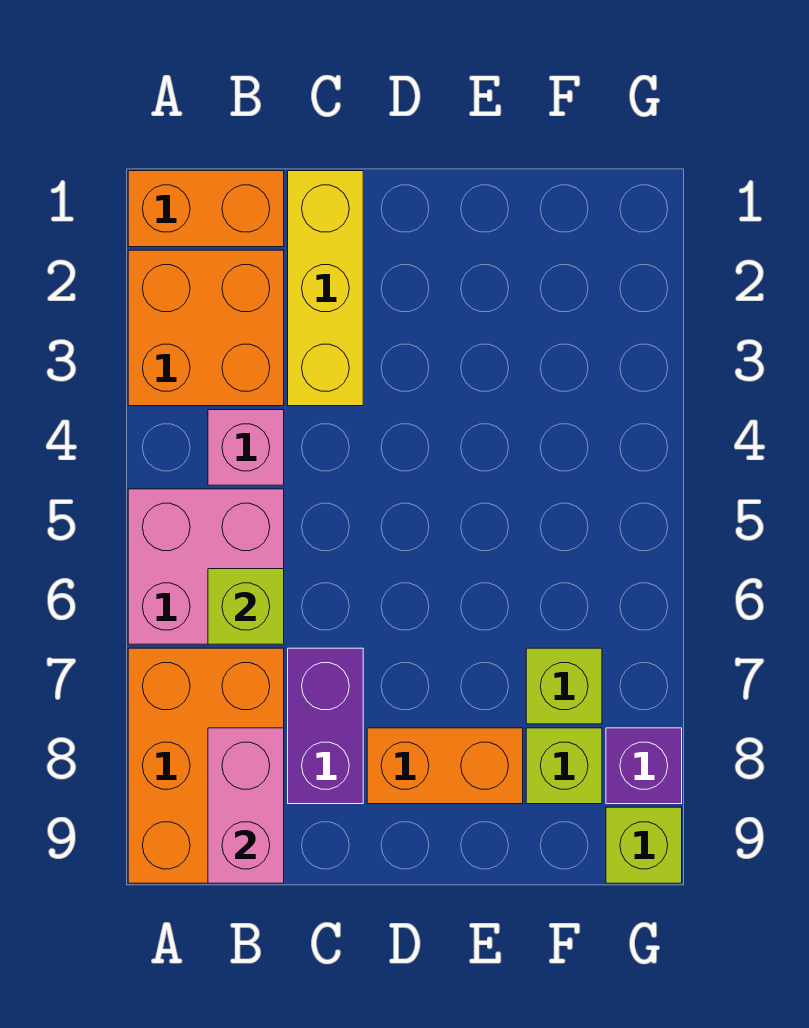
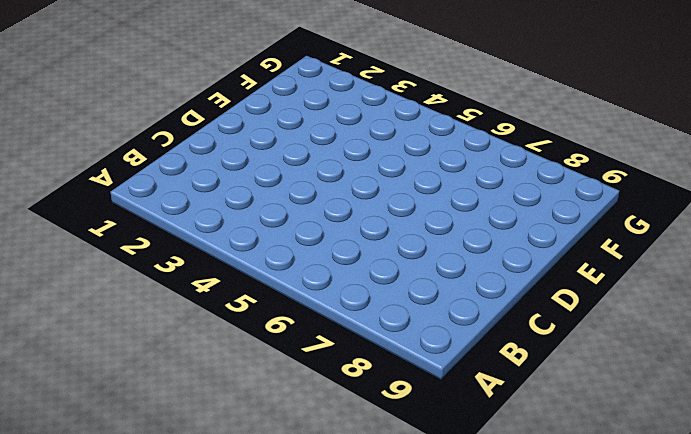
none -> orange 1x2 brick [128,171,284,247]
none -> orange 2x2 brick [128,250,284,406]
none -> pink 2x2 brick [128,489,284,644]

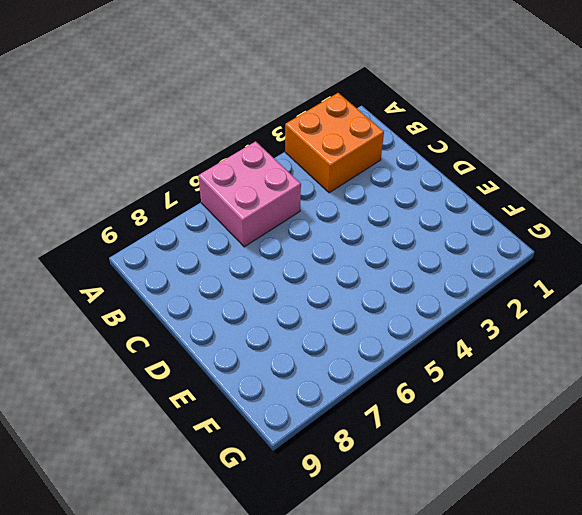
none -> orange 1x2 brick [128,171,284,247]
none -> orange 2x3 brick [128,648,284,883]
none -> pink 1x1 brick [208,410,284,485]

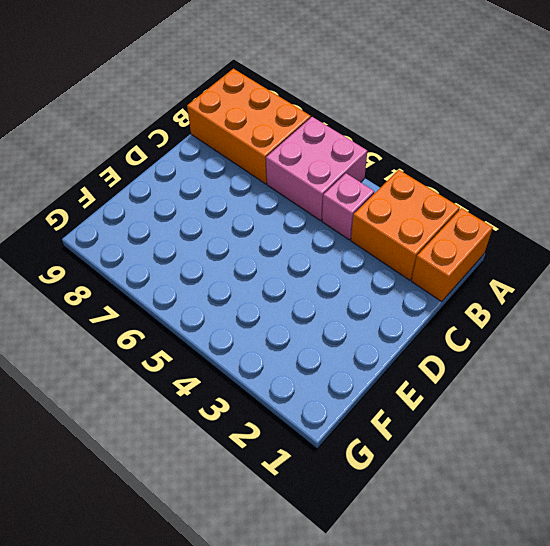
none -> yellow 1x3 brick [288,171,363,406]
none -> purple 1x2 brick [288,648,363,804]
none -> orange 1x2 brick [367,728,523,804]

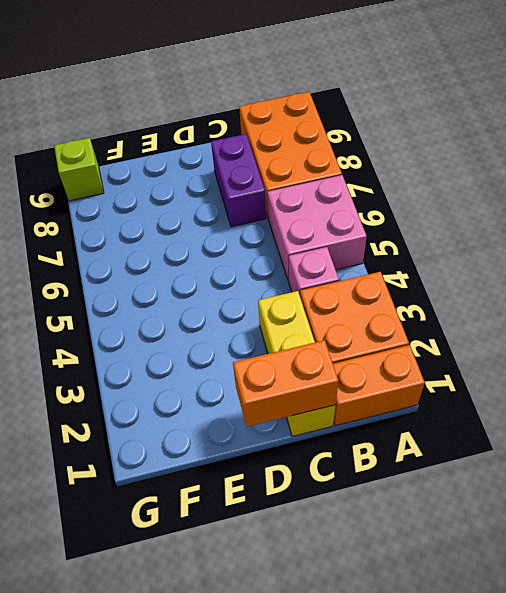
orange 1x2 brick [233,340,338,427] -> orange 1x2 brick moved to [367,728,523,804]
none -> lime 1x1 brick [526,648,602,724]
none -> lime 1x1 brick [526,728,602,804]
none -> purple 1x1 brick [606,728,682,804]

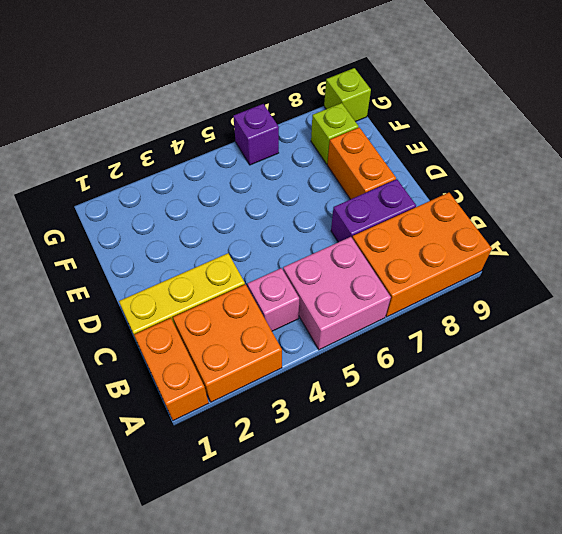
purple 1x1 brick [233,104,279,165] -> purple 1x1 brick moved to [606,728,682,804]
none -> lime 1x1 brick [526,648,602,724]
none -> lime 1x1 brick [208,569,284,644]
none -> pink 1x2 brick [208,728,284,883]

